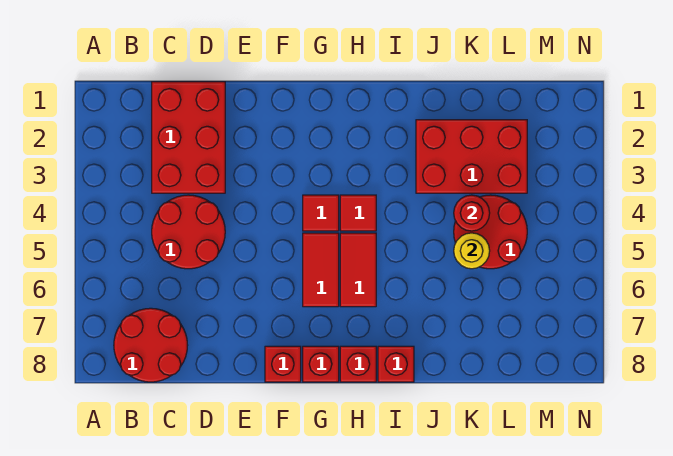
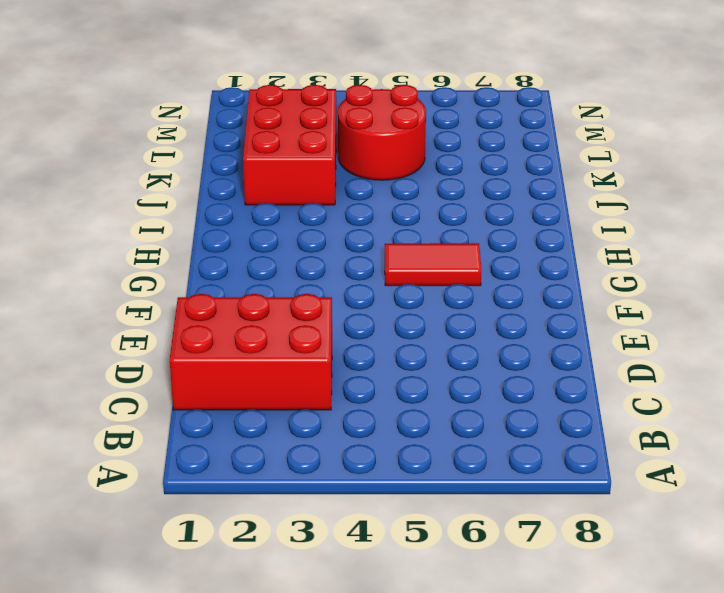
none -> red 2x2 round brick [114,308,188,382]
none -> red 2x2 round brick [152,195,225,269]
none -> red 1x1 brick [265,346,301,382]

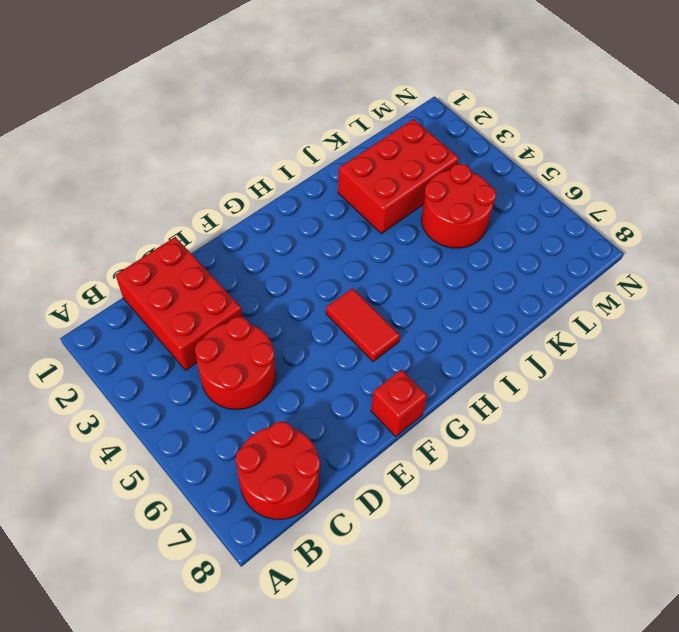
none -> red 1x1 tile [303,195,339,231]
none -> red 1x1 brick [303,346,339,382]
none -> red 1x1 tile [340,195,376,231]

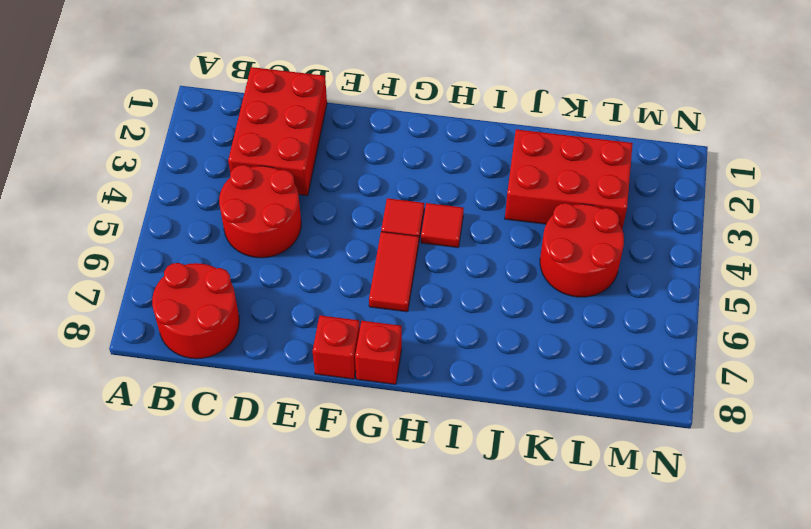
none -> red 1x2 tile [340,233,376,307]
none -> red 1x1 brick [340,346,376,382]
none -> red 1x1 brick [378,346,414,382]

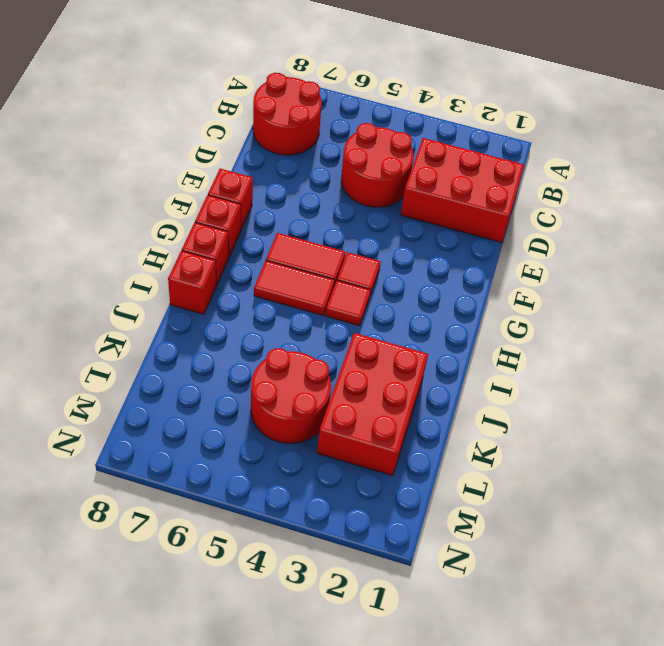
none -> red 1x1 round brick [454,195,490,231]
none -> yellow 1x1 round brick [454,233,490,269]

